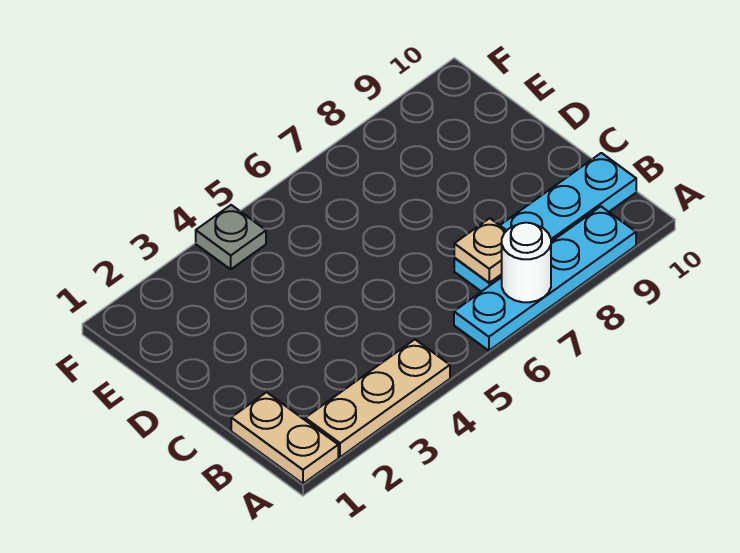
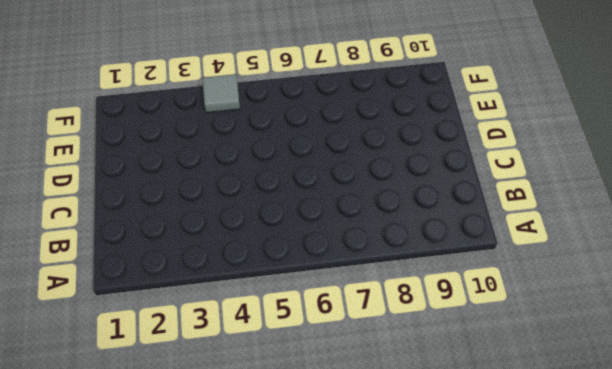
grey 1x1 tile [202,74,240,113] -> grey 1x1 plate [196,205,266,269]
none -> tan 1x2 plate [231,392,338,484]
none -> tan 1x3 plate [305,340,450,457]

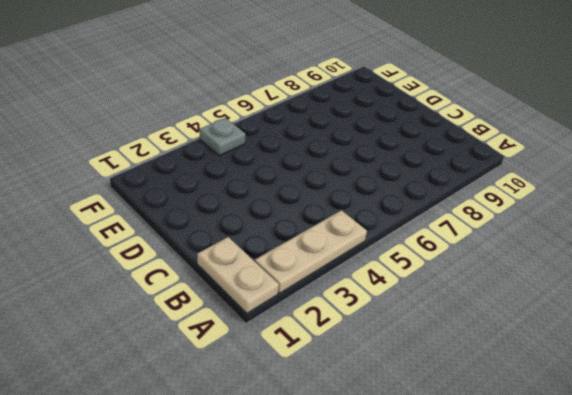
none -> cyan 1x4 plate [454,207,636,351]
none -> cyan 1x4 plate [454,153,636,292]

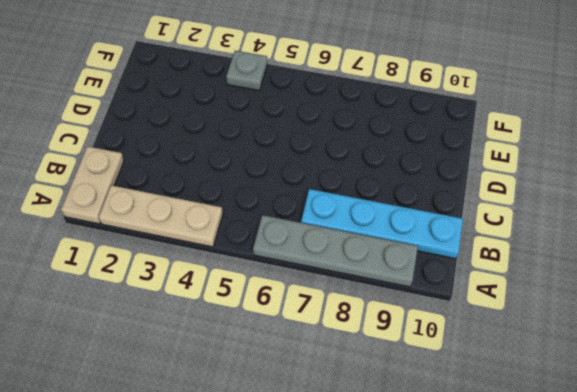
grey 1x4 plate [253,215,418,287] -> cyan 1x4 plate [454,207,636,351]
none -> white 1x1 round brick [501,223,551,302]
none -> tan 1x1 plate [454,218,507,283]

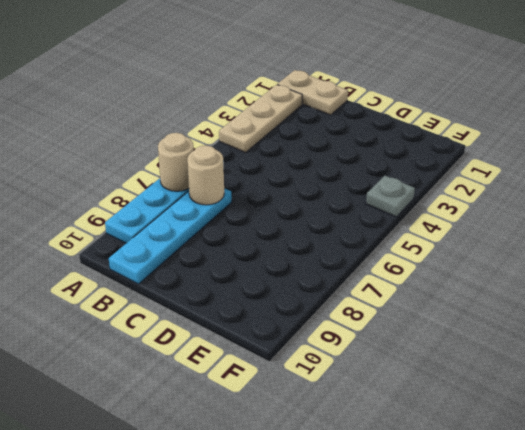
tan 1x1 round brick [158,133,194,191] -> white 1x1 round brick [501,223,551,302]
tan 1x1 round brick [187,146,224,205] -> tan 1x1 plate [454,218,507,283]

